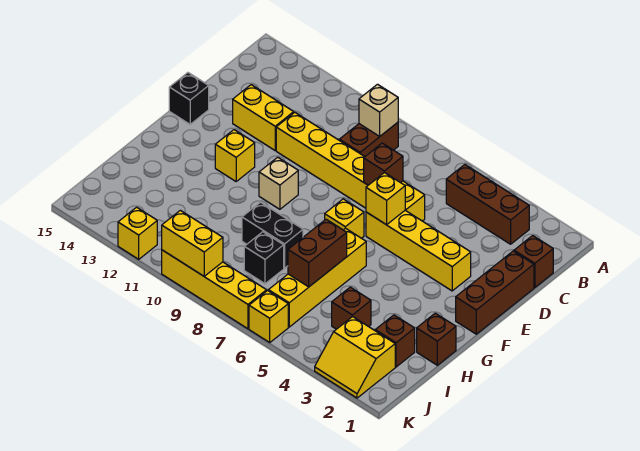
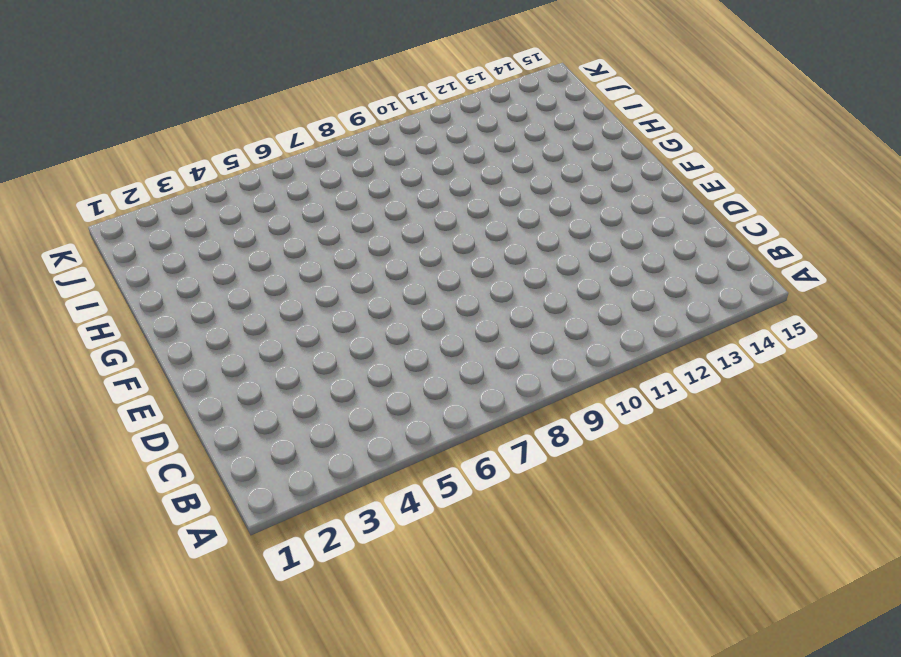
none -> brown 1x3 brick [446,165,529,244]
none -> brown 1x2 brick [339,122,398,157]
none -> brown 1x1 brick [514,236,553,288]

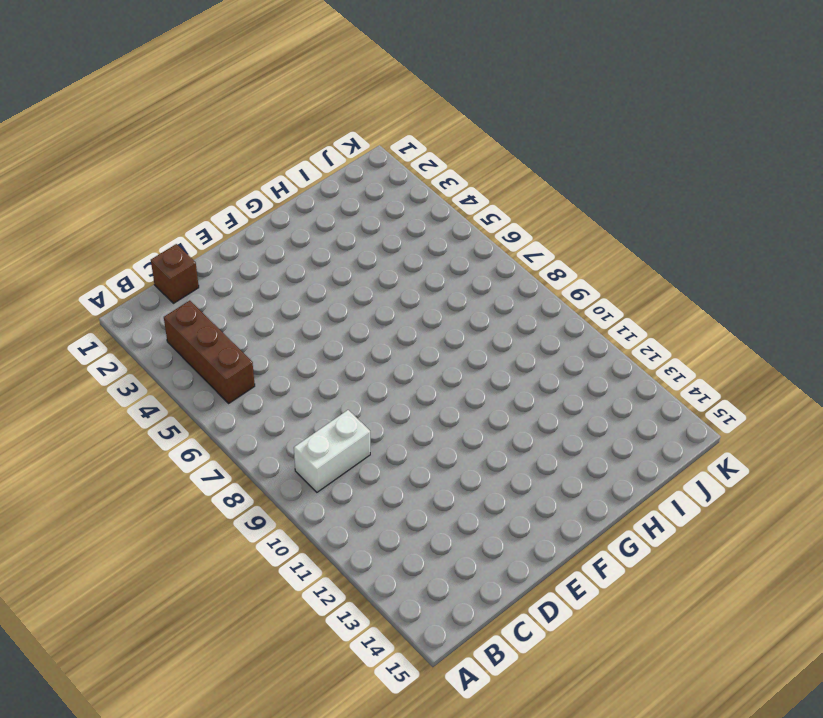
white 1x2 brick [294,410,370,492] -> brown 1x2 brick [339,122,398,157]
none -> brown 1x3 brick [456,251,534,334]
none -> yellow 1x6 brick [276,112,425,221]
none -> yellow 1x2 brick [233,85,294,150]

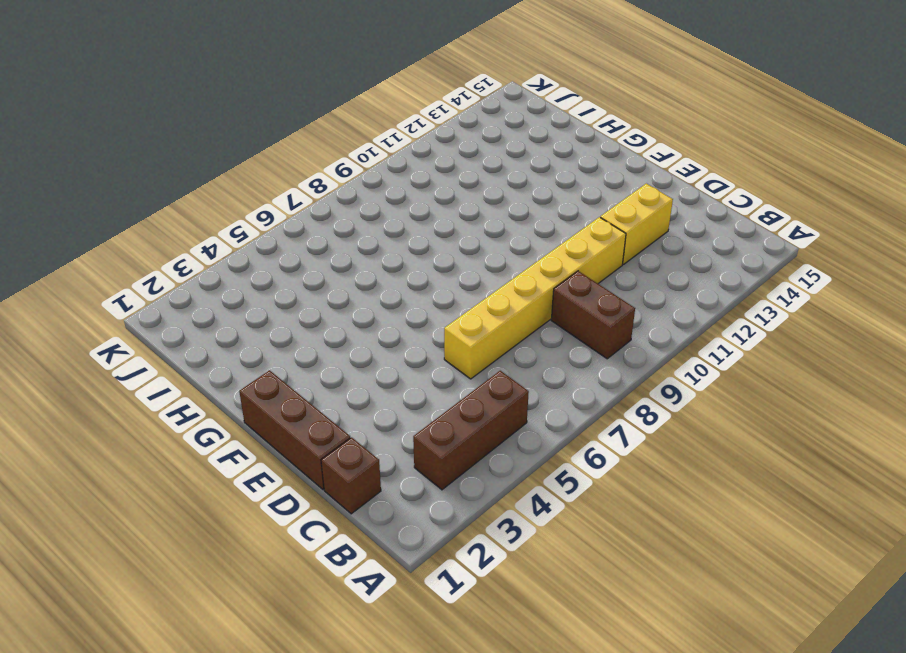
none -> yellow 1x4 brick [366,210,471,291]
none -> black 1x1 brick [169,73,209,124]
none -> yellow 1x1 brick [325,199,364,238]

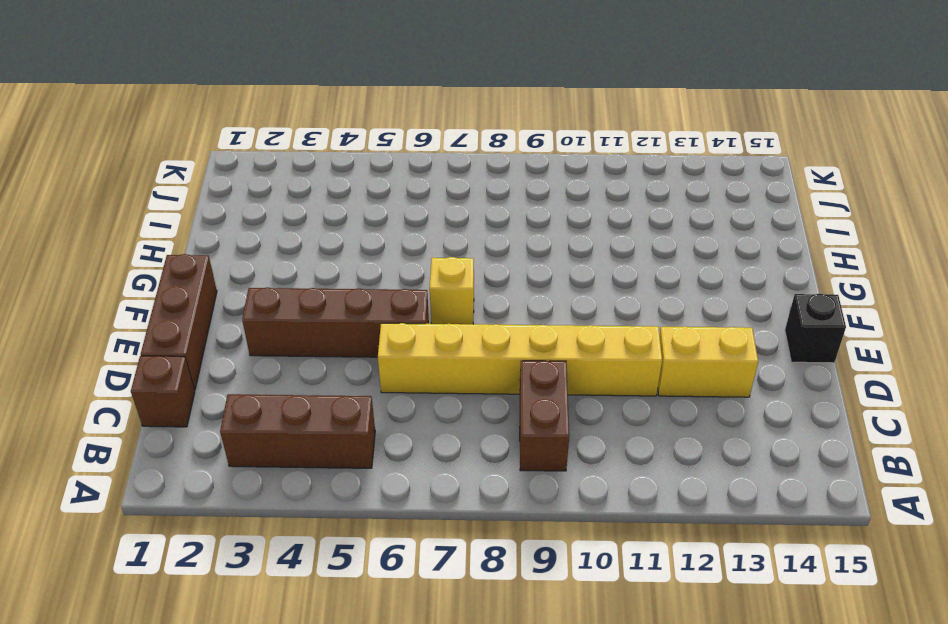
brown 1x4 brick [242,287,429,357] -> yellow 1x4 brick [366,210,471,291]
none -> tan 1x1 brick [259,157,298,209]
none -> yellow 1x1 brick [215,130,255,181]
none -> yellow 1x4 brick [269,228,366,327]

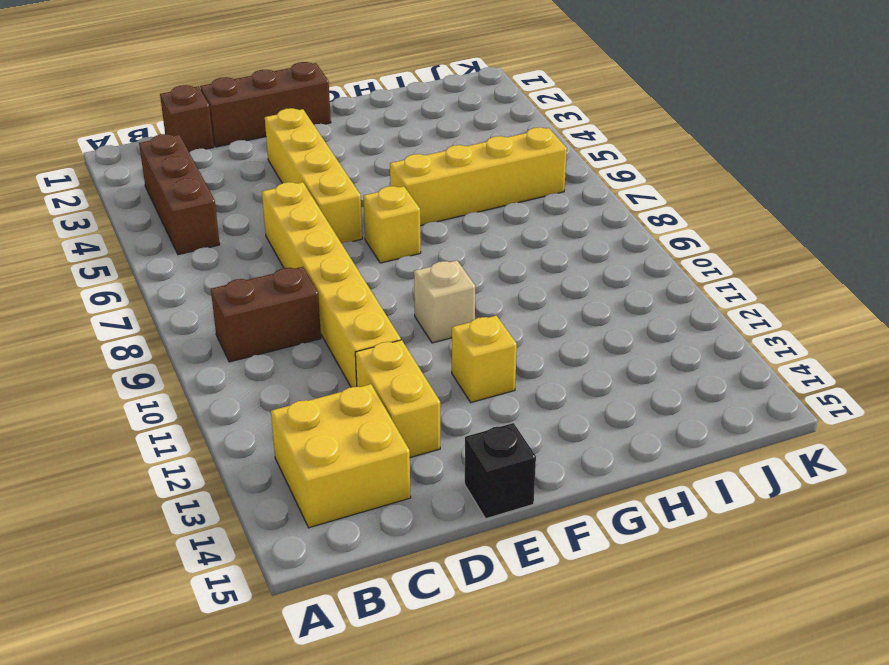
yellow 2x2 brick [271,384,411,528] -> none
none -> brown 1x1 brick [417,313,456,365]
none -> black 1x2 brick [242,202,303,268]
none -> brown 1x1 brick [375,315,415,367]

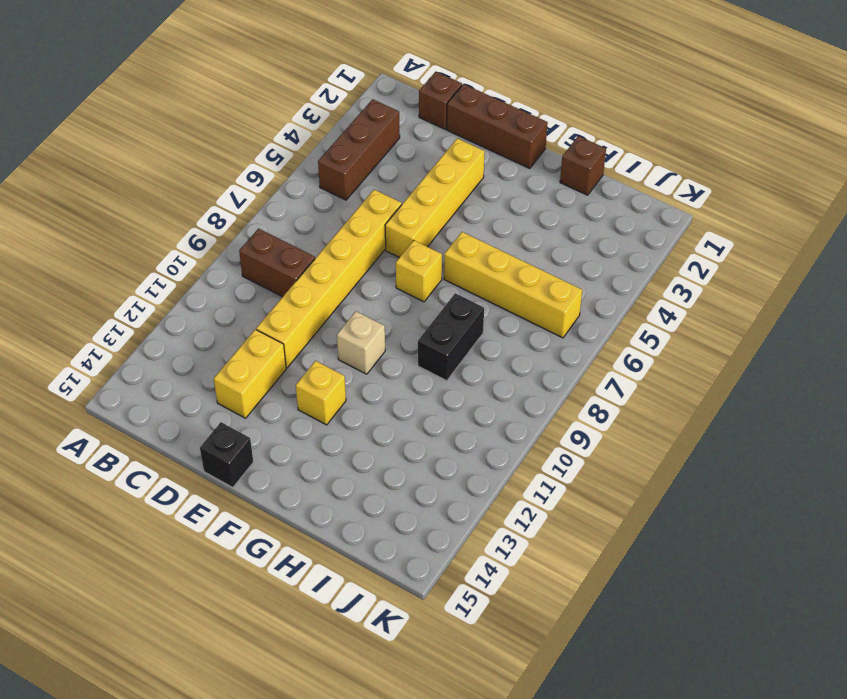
none -> brown 1x1 brick [375,315,415,367]
none -> brown 1x1 brick [332,287,371,329]
none -> black 1x1 brick [244,232,284,284]

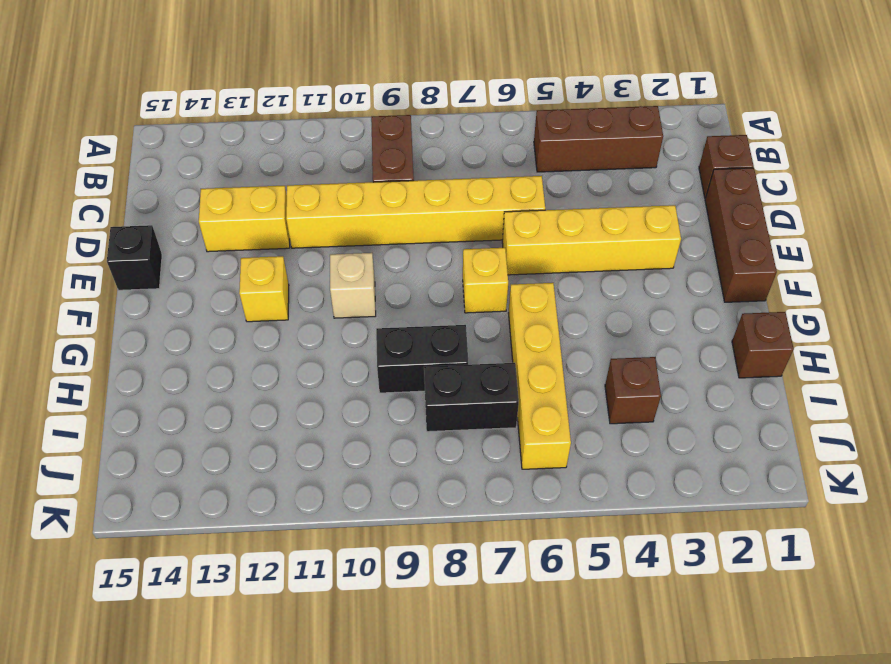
black 1x2 brick [424,363,519,432] -> black 1x1 brick [244,232,284,284]
none -> brown 1x1 brick [375,315,415,367]
none -> yellow 2x2 slope [315,317,395,398]
none -> yellow 1x1 brick [249,291,288,342]

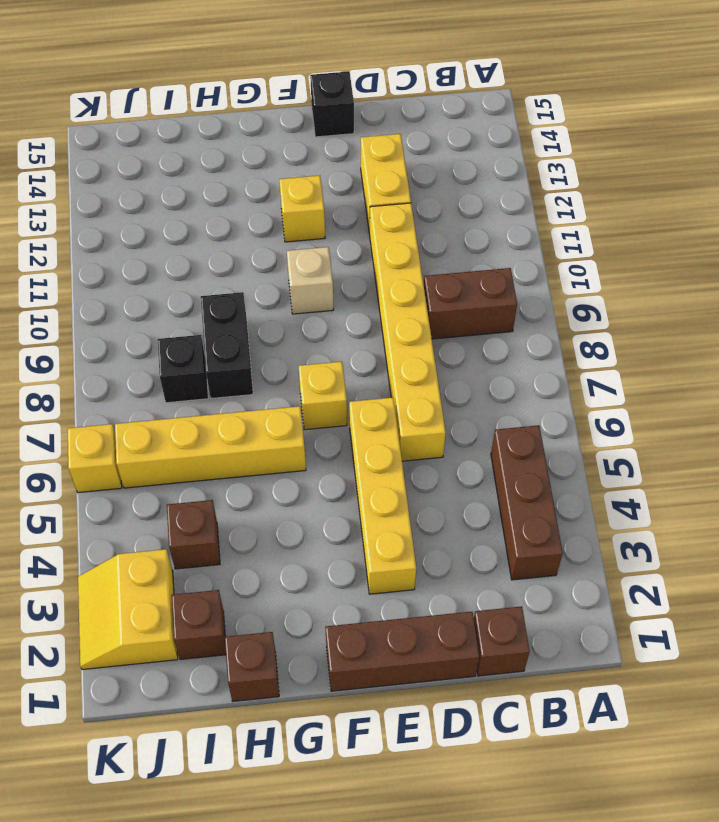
none -> yellow 1x4 brick [162,250,267,329]
none -> yellow 1x1 brick [118,207,157,259]
none -> tan 1x1 brick [359,84,398,137]

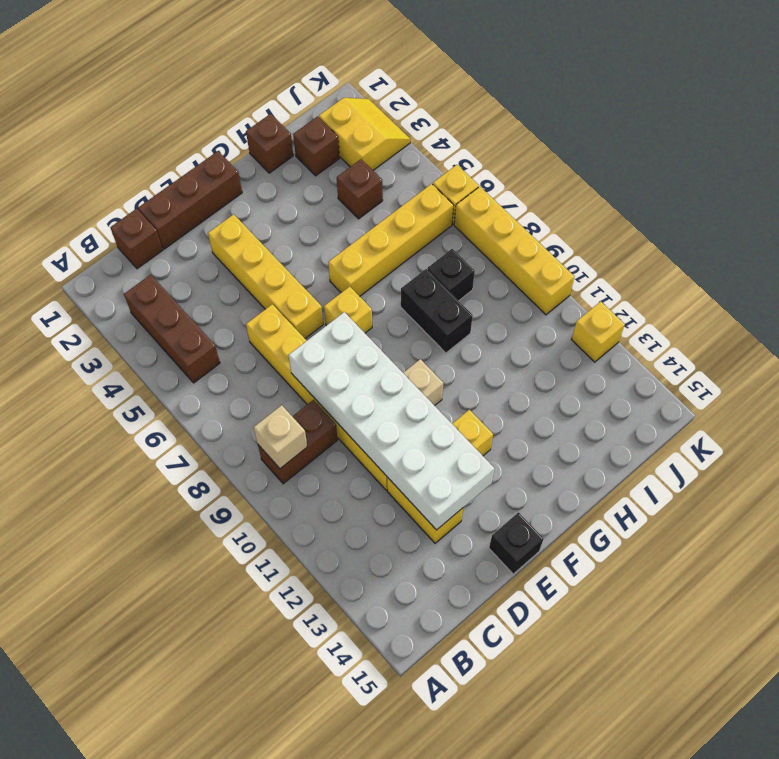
white 2x6 brick [289,312,494,530] -> none
none -> brown 1x1 brick [364,143,403,185]
none -> yellow 1x1 brick [366,172,405,225]
none -> brown 1x2 brick [288,219,347,287]

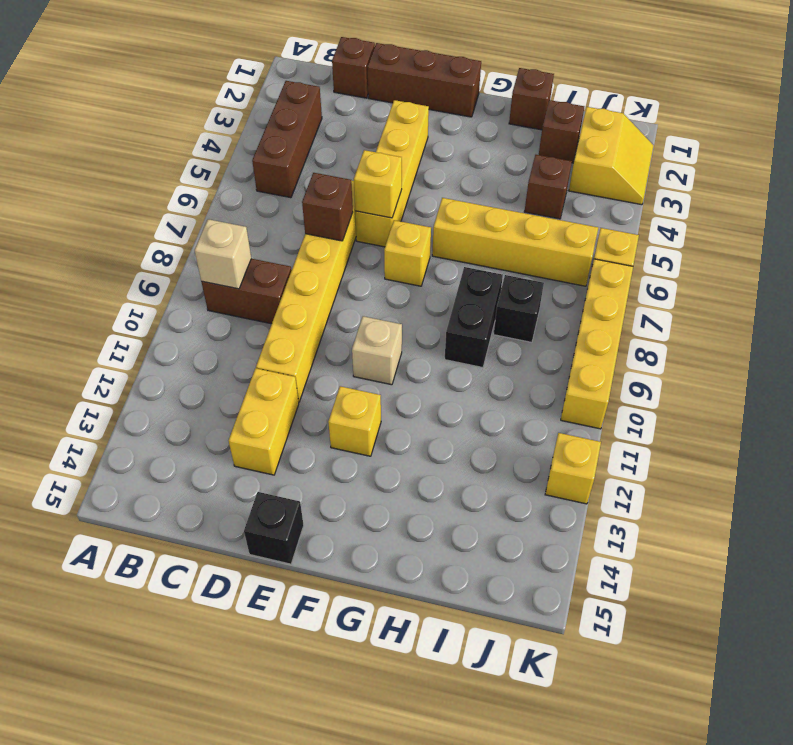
none -> brown 1x2 brick [288,219,347,287]
none -> yellow 1x2 brick [162,210,223,276]

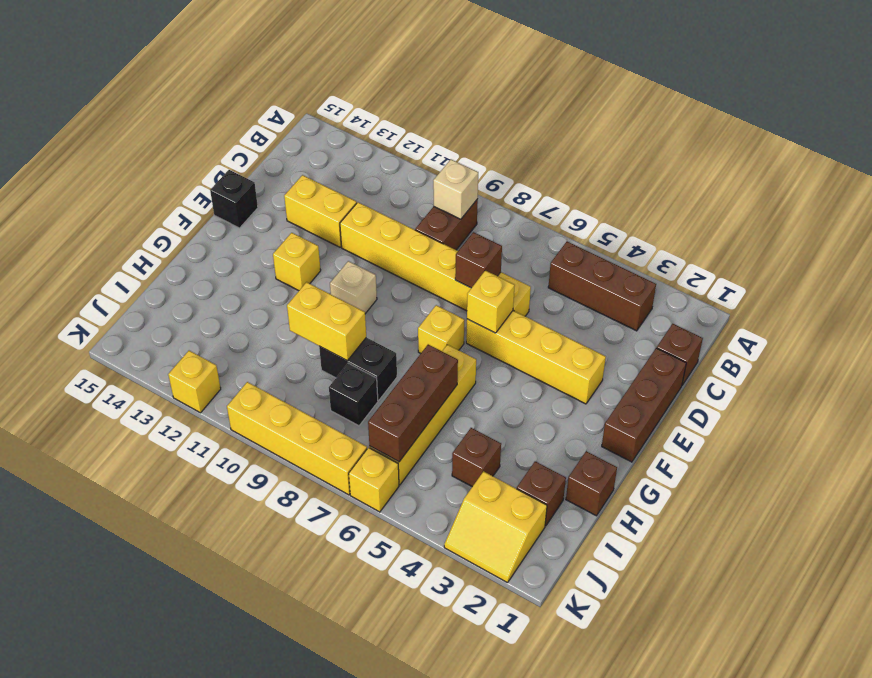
brown 1x3 brick [368,344,458,462] -> brown 1x2 brick [288,219,347,287]
yellow 1x2 brick [287,282,366,360] -> yellow 1x2 brick moved to [162,210,223,276]

